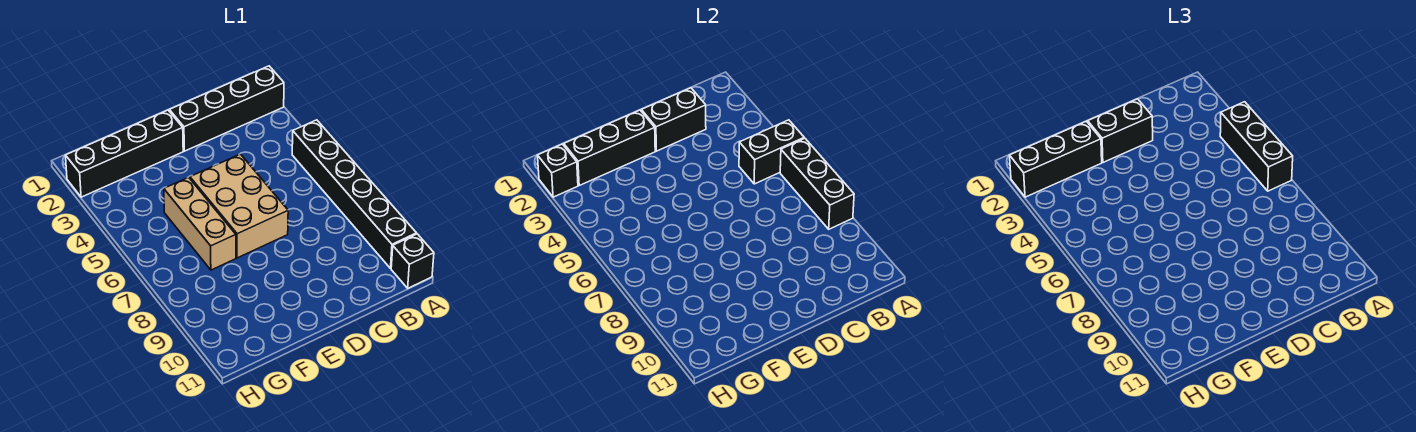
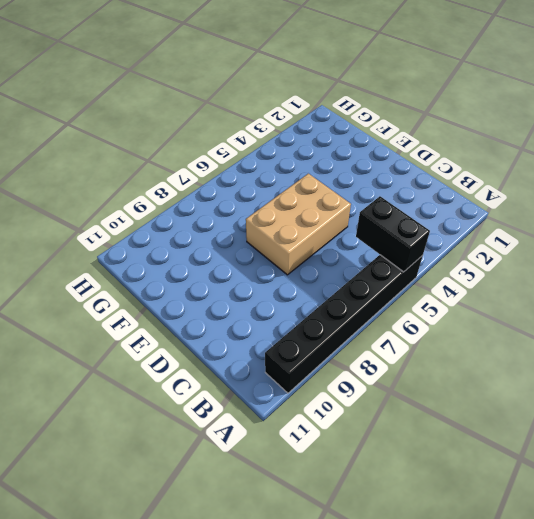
none -> black 1x4 brick [169,66,284,151]
none -> black 1x1 brick [391,234,434,288]
none -> black 1x4 brick [66,110,183,197]

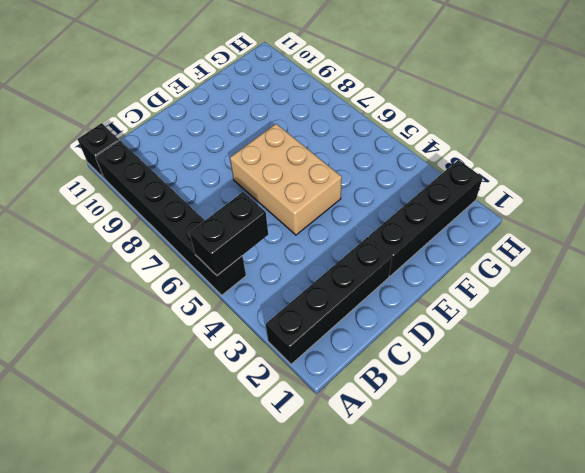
none -> tan 1x3 brick [164,177,236,270]
none -> black 1x3 brick [780,138,854,229]
none -> black 1x2 brick [641,88,706,151]

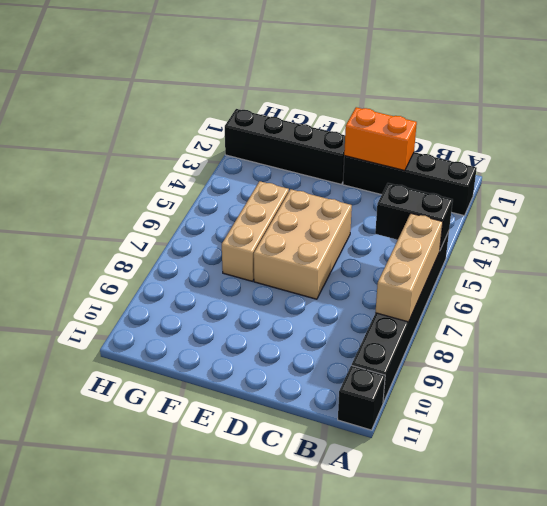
tan 1x3 brick [375,213,443,322] -> black 1x3 brick [780,138,854,229]
orange 1x2 brick [344,107,417,171] -> black 1x2 brick [641,88,706,151]
none -> black 1x3 brick [564,110,655,185]
none -> black 1x1 brick [538,144,578,197]
none -> black 1x3 brick [1220,102,1293,191]

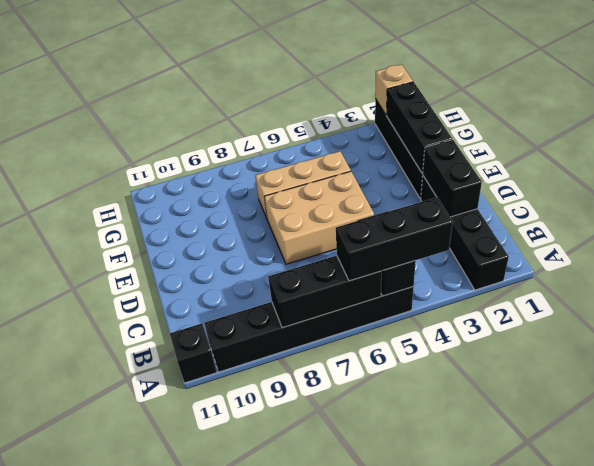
tan 1x1 brick [375,64,413,115] -> black 1x1 brick [538,144,578,197]
none -> black 1x2 brick [1088,99,1153,162]
none -> black 1x3 brick [1010,121,1102,197]

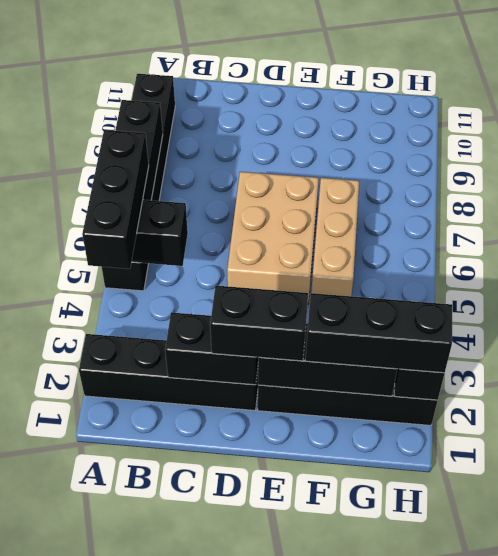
none -> black 1x1 brick [391,234,434,288]

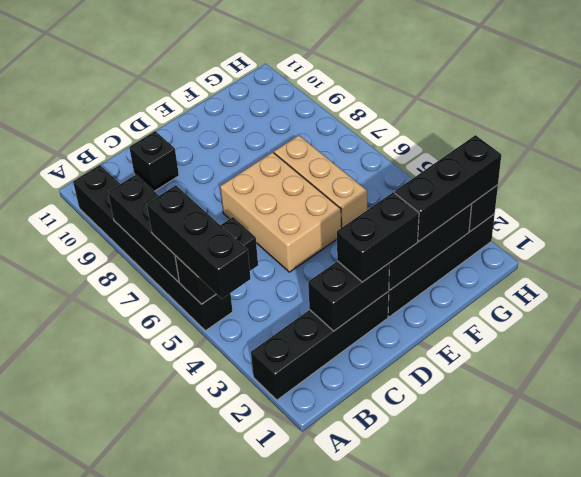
black 1x1 brick [129,131,179,191] -> black 1x1 brick moved to [391,234,434,288]

